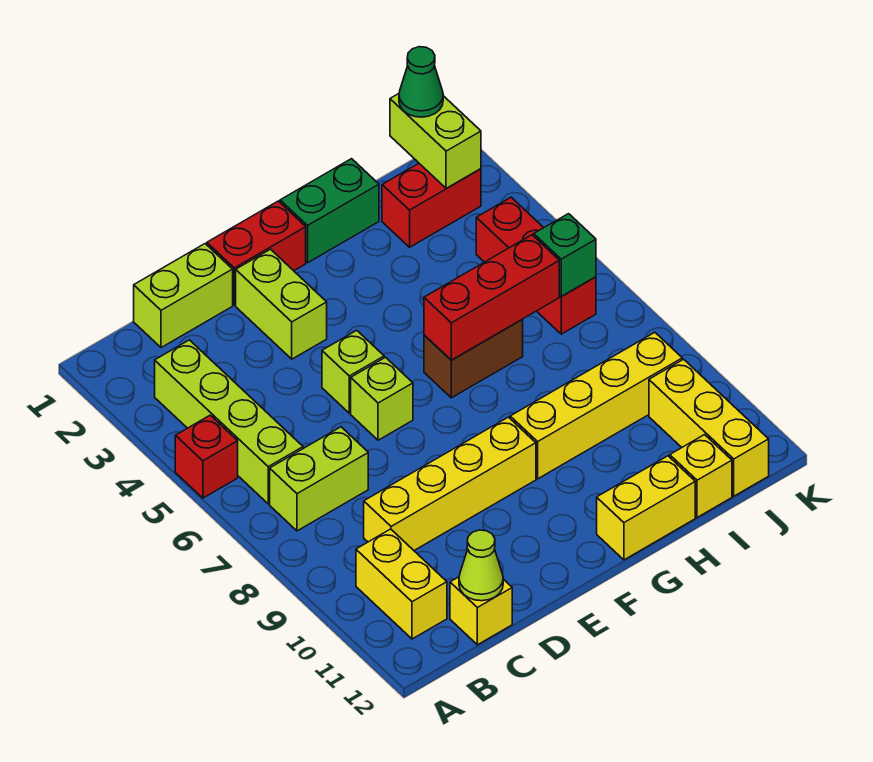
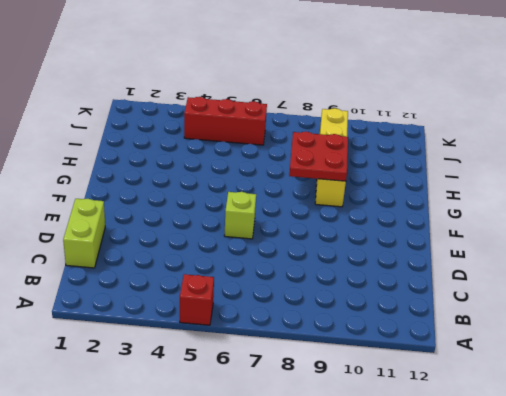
red 2x2 plate [289,132,348,181] -> none
none -> lime 1x4 brick [155,340,303,504]
none -> lime 1x2 brick [270,427,368,531]
none -> yellow 1x2 brick [356,529,447,639]

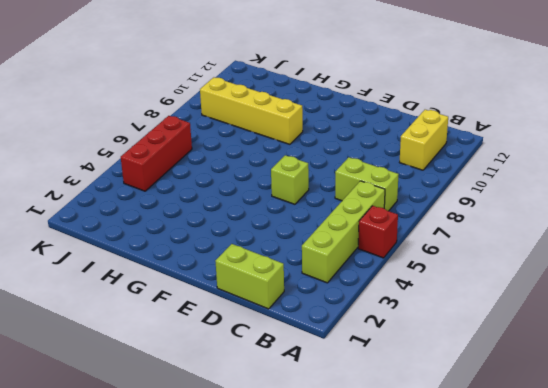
none -> yellow 1x4 brick [364,417,536,550]
none -> yellow 1x1 brick [450,577,512,645]
none -> red 1x2 brick [207,201,306,305]

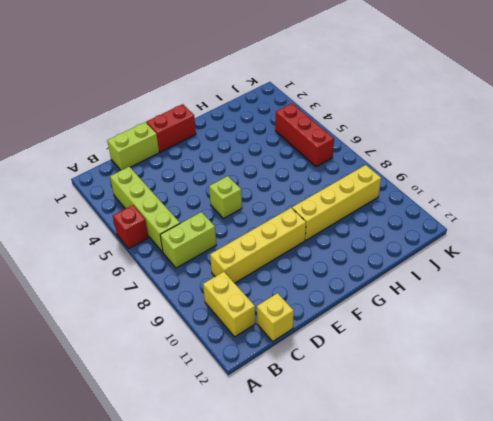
none -> lime 1x2 brick [236,249,327,359]
none -> lime 1x1 brick [322,330,384,413]
none -> green 1x2 brick [280,159,379,263]

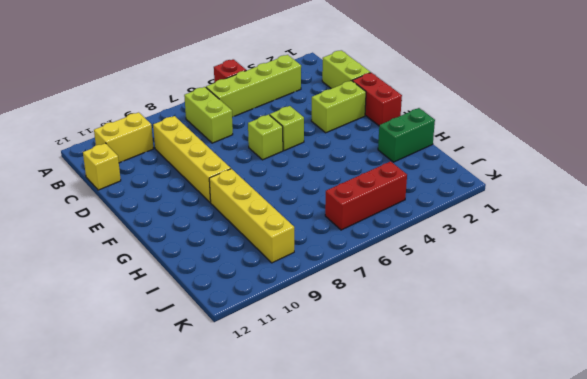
green 1x2 brick [378,108,435,162] -> green 1x2 brick turned to [280,159,379,263]
none -> brown 1x2 brick [424,319,523,398]
none -> yellow 1x2 brick [597,456,695,560]
none -> red 1x2 brick [382,163,481,247]

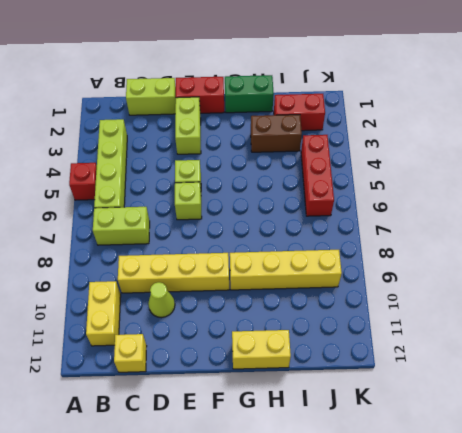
lime 1x1 cone [148,282,175,318] -> lime 1x1 cone moved to [459,530,503,601]
brown 1x2 brick [251,115,302,152] -> brown 1x2 brick moved to [424,319,523,398]
none -> yellow 1x1 brick [670,435,732,518]
none -> yellow 1x3 brick [649,359,769,496]
none -> red 1x3 brick [424,235,559,360]

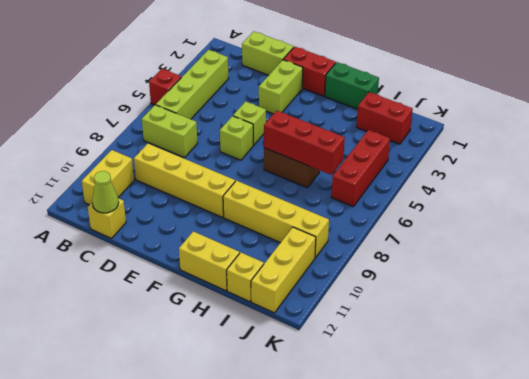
none -> lime 1x2 brick [390,94,481,189]
none -> green 1x1 brick [534,214,596,297]
none -> green 1x1 cone [399,47,443,117]

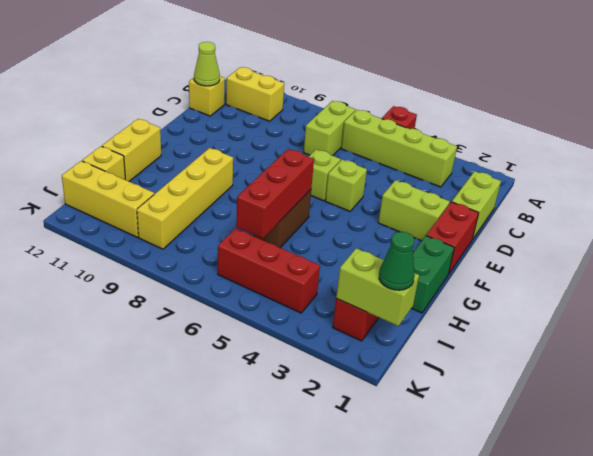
none -> yellow 1x4 brick [364,417,536,550]
none -> green 1x1 brick [534,214,596,297]

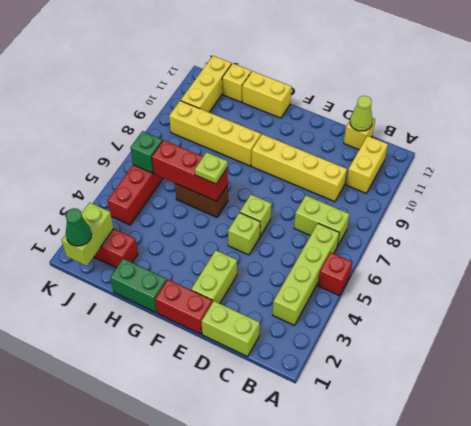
lime 1x1 plate [195,152,228,184] -> none

